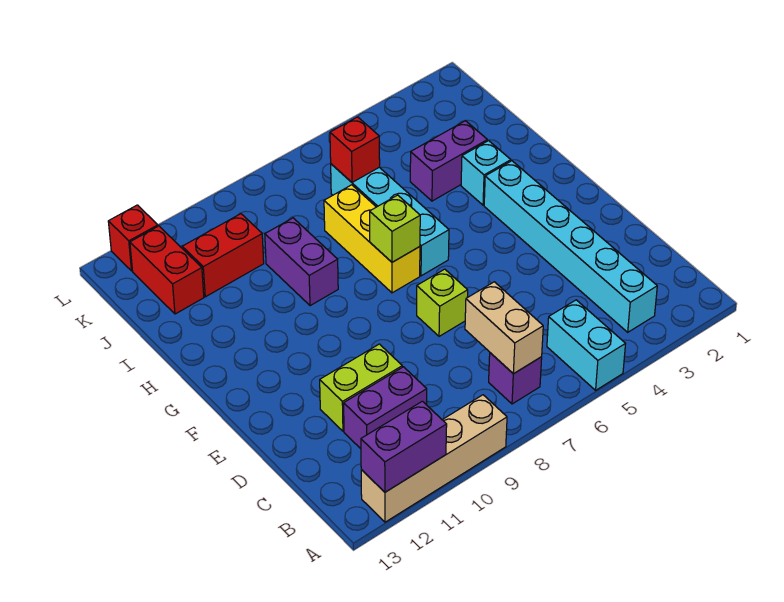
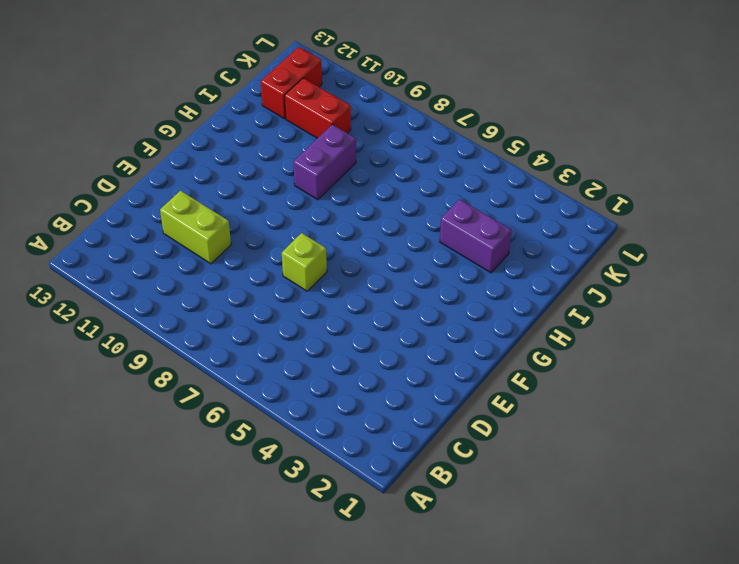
none -> cyan 1x2 brick [547,300,625,390]
none -> tan 1x4 brick [361,395,507,522]
none -> cyan 1x6 brick [484,161,657,332]

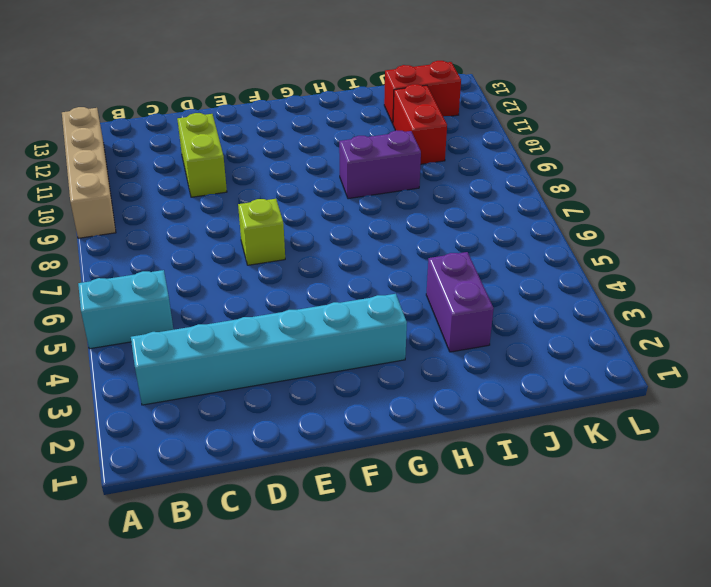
none -> purple 1x1 brick [489,353,542,404]
none -> purple 1x2 brick [344,367,427,449]
none -> cyan 1x4 brick [331,164,449,276]

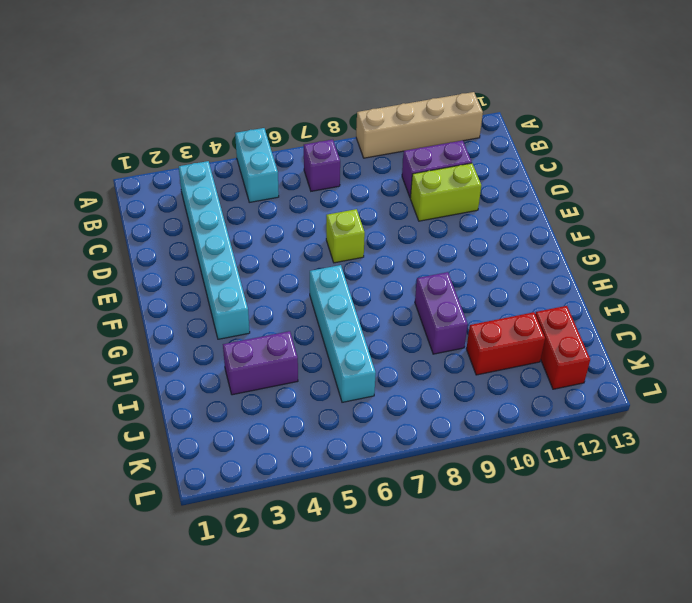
none -> yellow 1x3 brick [324,185,420,293]
none -> cyan 1x1 brick [461,141,511,205]
none -> red 1x1 brick [108,205,158,271]

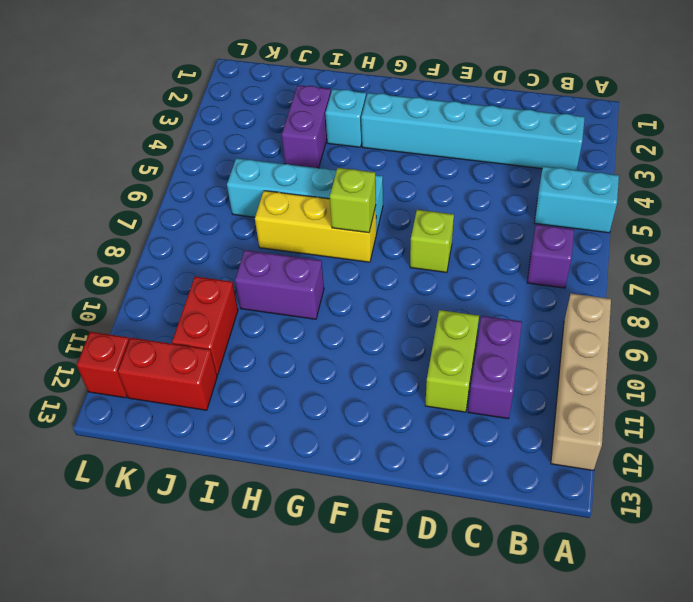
none -> purple 1x2 brick [361,401,447,492]
none -> tan 1x2 brick [465,282,543,374]
none -> red 1x1 brick [330,117,380,182]

